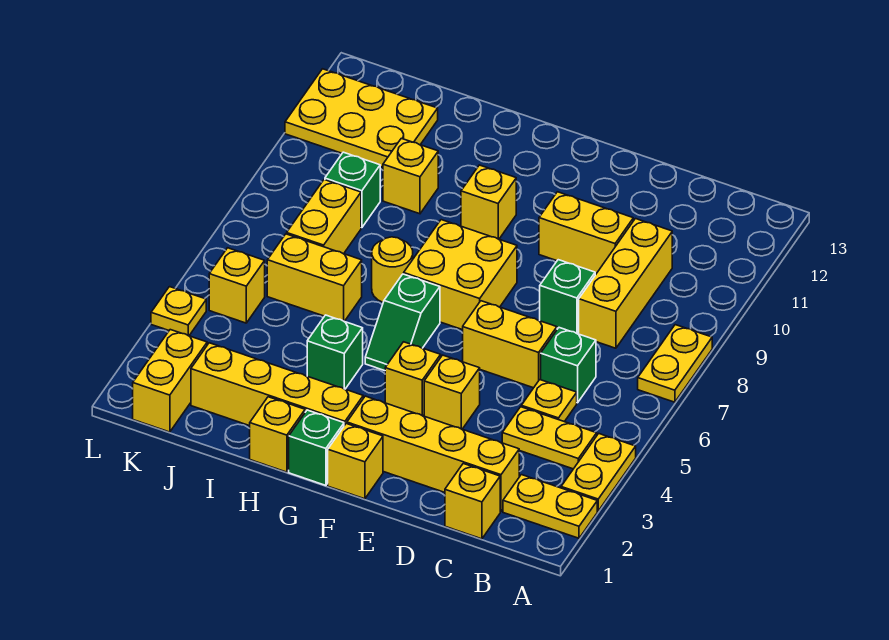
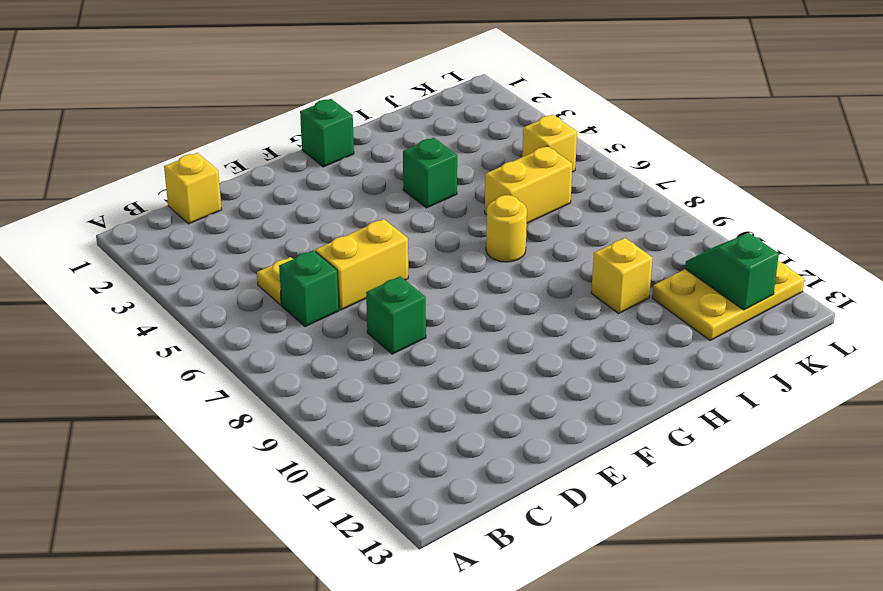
green 1x2 slope [685,233,779,310] -> green 1x2 slope moved to [365,274,440,371]
none -> yellow 1x2 plate [503,475,597,538]
none -> yellow 1x2 plate [561,434,636,511]
none -> yellow 1x2 plate [638,325,712,402]
none -> yellow 1x2 plate [502,407,597,469]

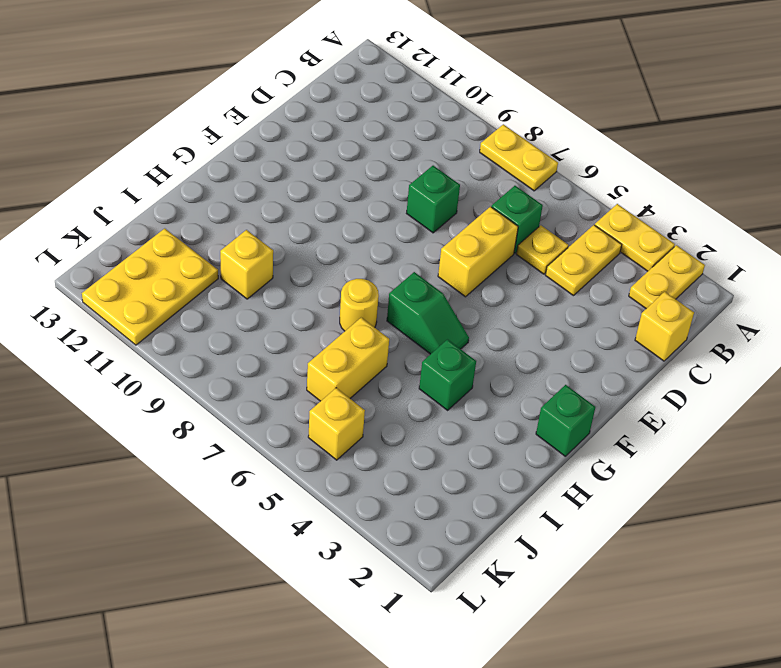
none -> yellow 1x4 brick [347,396,519,512]
none -> yellow 1x3 brick [579,219,672,348]
none -> yellow 1x2 brick [539,192,633,274]
none -> yellow 1x1 brick [424,355,480,429]

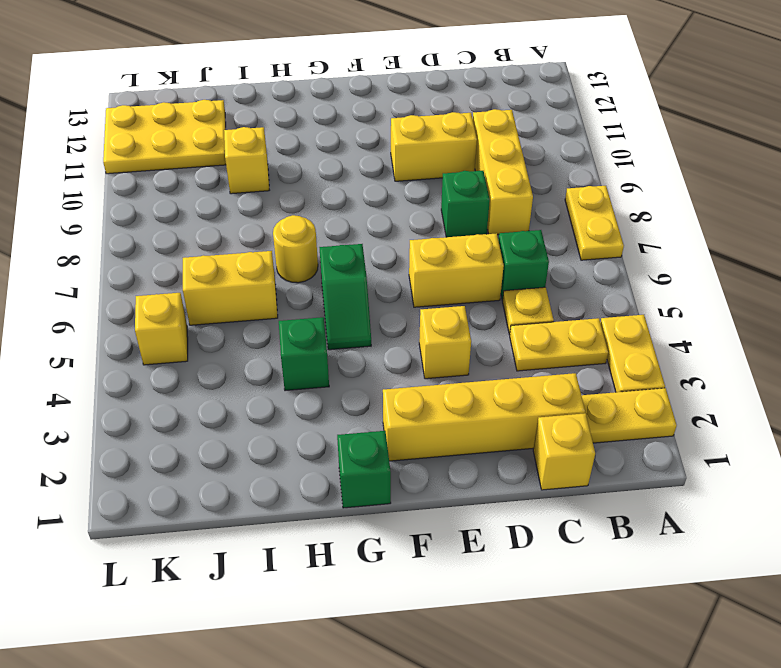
none -> yellow 1x1 brick [328,424,383,499]
none -> yellow 1x1 brick [385,342,441,416]
none -> yellow 2x2 brick [404,220,517,330]
none -> yellow 1x4 brick [191,343,363,426]

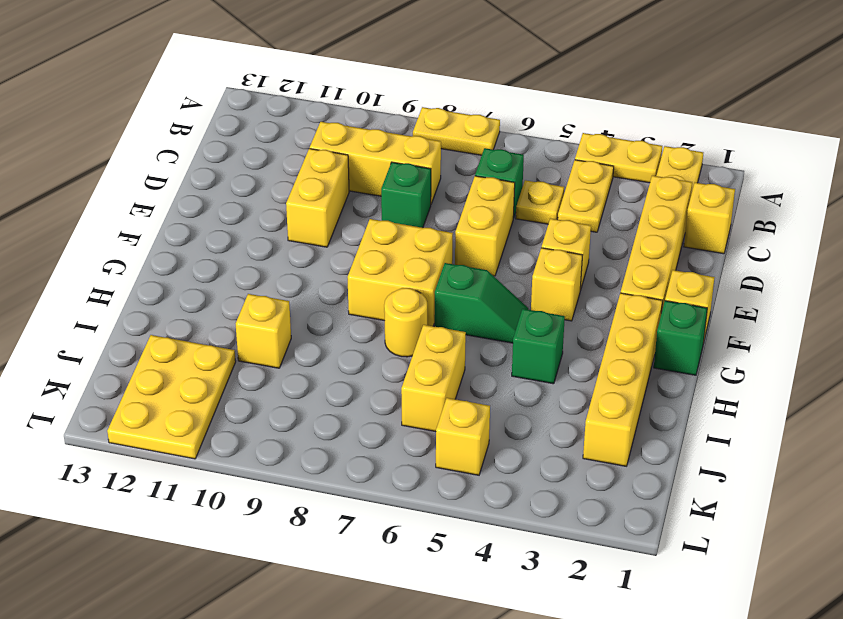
none -> yellow 1x1 brick [461,165,516,239]
none -> yellow 1x1 brick [250,397,305,472]
none -> yellow 1x2 brick [287,180,361,254]
none -> green 1x1 brick [325,152,380,228]

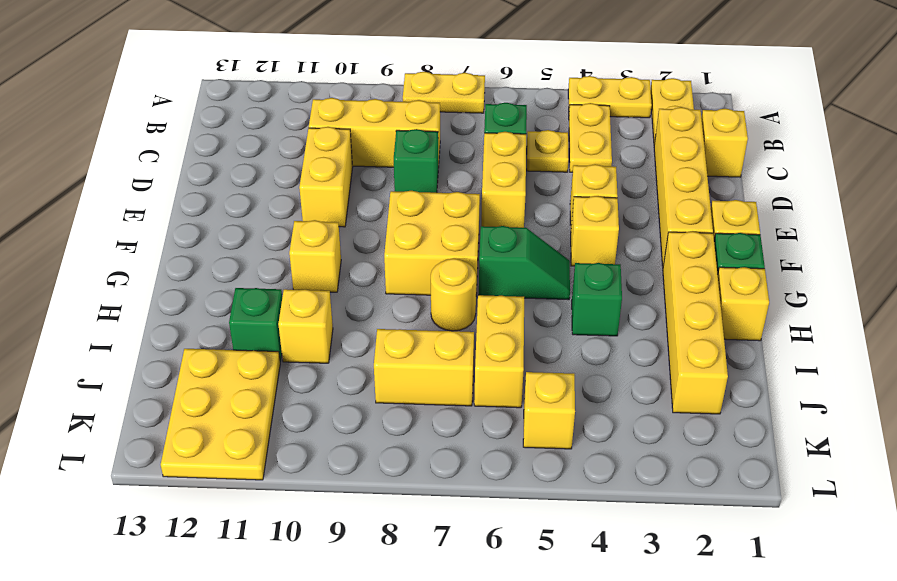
green 1x1 brick [229,288,282,362] -> green 1x1 brick moved to [325,152,380,228]
none -> yellow 1x2 brick [133,330,207,432]
none -> yellow 1x1 plate [151,287,206,336]

